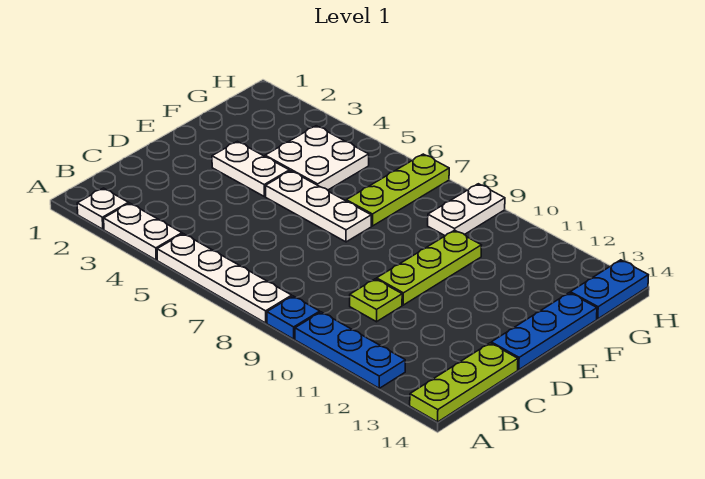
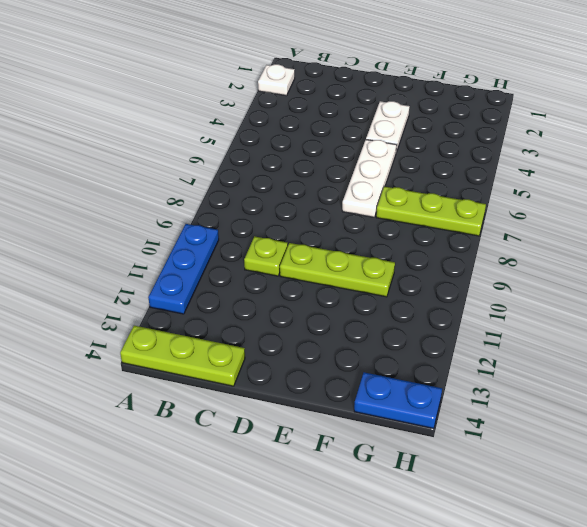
none -> white 1x2 plate [104,203,182,260]
none -> white 1x4 plate [157,234,292,323]
none -> blue 1x1 plate [267,296,320,339]

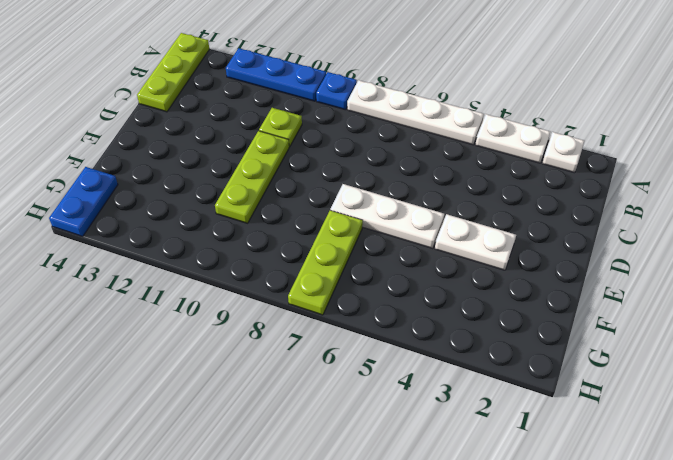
none -> blue 1x3 plate [491,293,597,370]
none -> white 2x2 plate [265,126,369,190]
none -> white 1x2 plate [428,184,505,236]

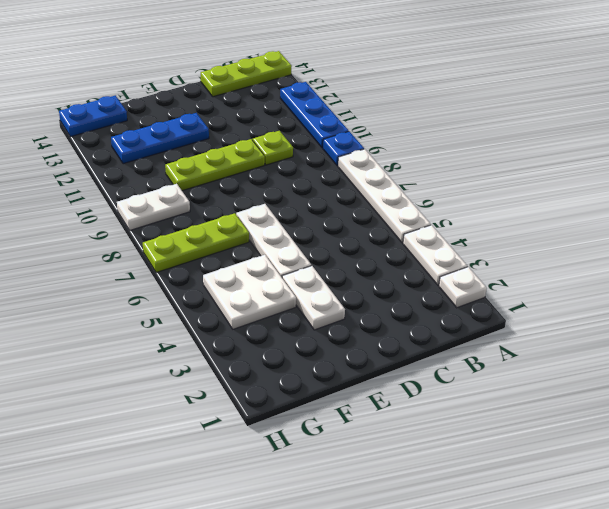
blue 1x3 plate [111,113,209,164] -> blue 1x3 plate moved to [491,293,597,370]

